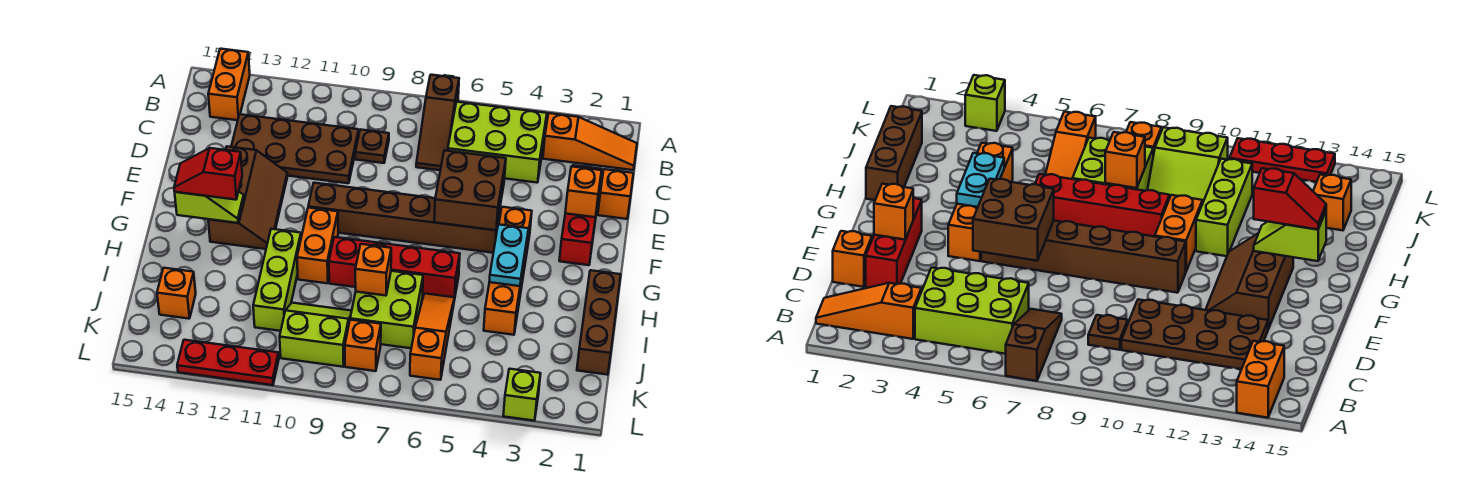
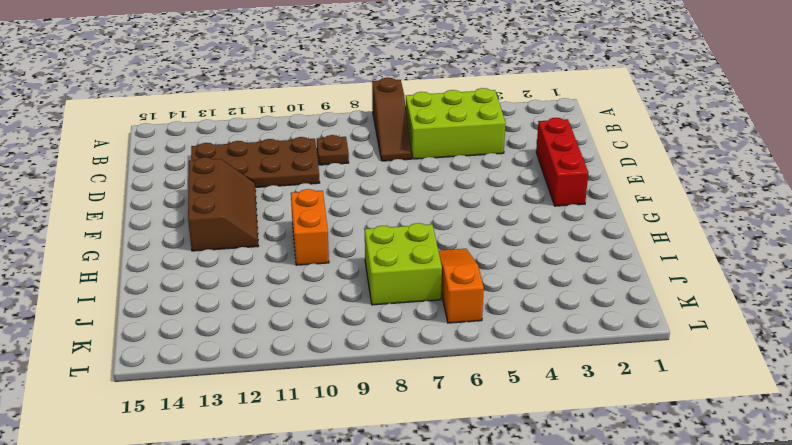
none -> orange 1x2 brick [208,49,250,120]
none -> orange 1x3 slope [543,113,637,170]
none -> orange 1x1 brick [598,169,633,219]

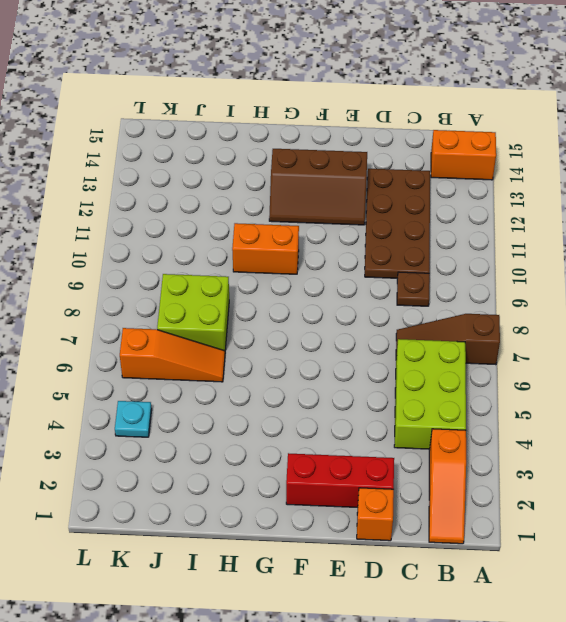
cyan 1x1 plate [115,401,152,437] -> none
none -> orange 1x4 brick [484,207,532,335]
none -> brown 1x6 brick [308,183,500,253]
none -> brown 1x3 brick [577,270,621,375]

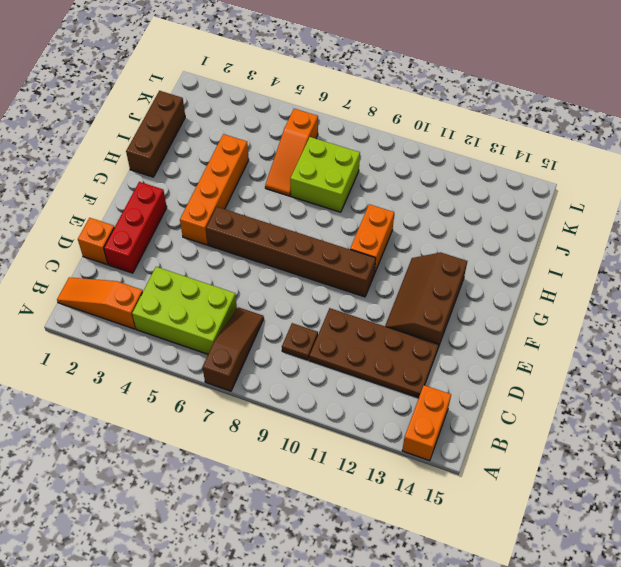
none -> red 1x4 brick [329,237,460,300]
none -> lime 1x3 brick [253,229,301,331]
none -> lime 2x2 slope [280,303,352,367]

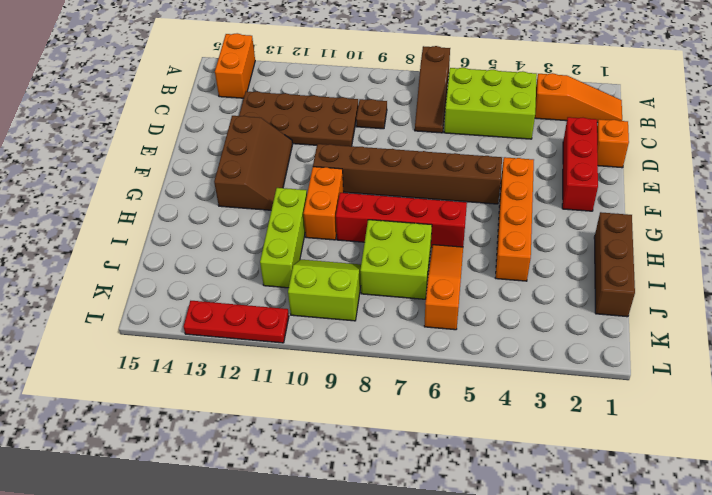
none -> orange 1x1 brick [157,268,196,319]
none -> orange 1x1 brick [345,320,381,371]
none -> lime 1x1 brick [503,369,541,421]

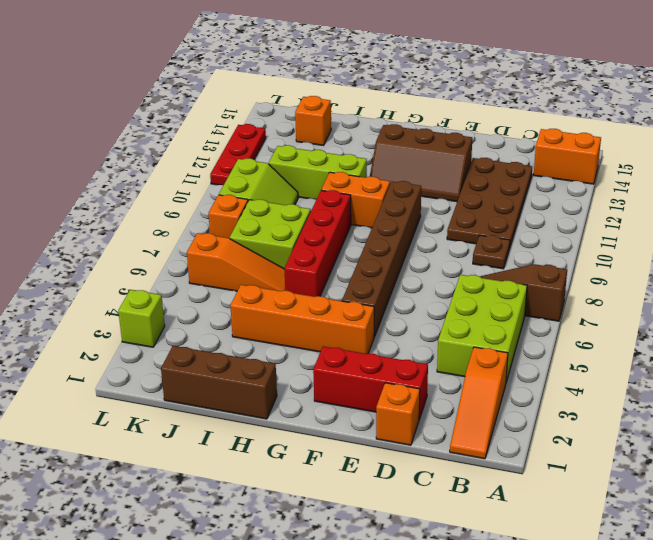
none -> orange 1x1 brick [565,166,601,217]
none -> brown 2x2 brick [434,150,506,230]
none -> cyan 1x2 plate [489,224,528,286]

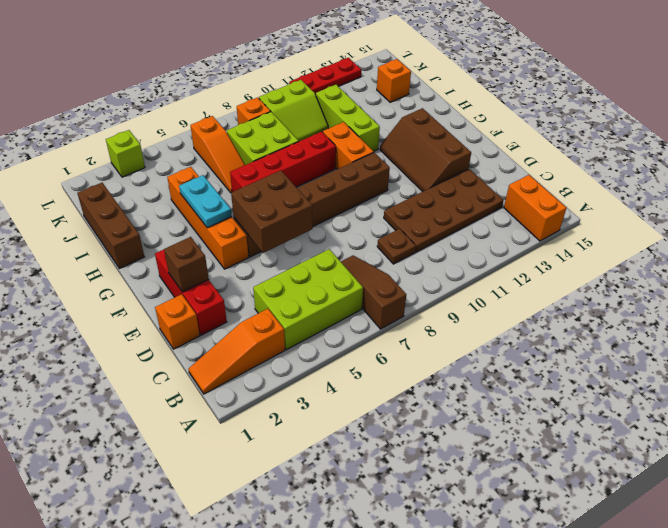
brown 1x1 brick [164,237,209,292] -> orange 1x1 brick [565,166,601,217]
none -> lime 1x2 slope [175,191,244,223]
none -> orange 1x1 brick [355,244,391,296]
none -> red 1x2 slope [174,148,242,200]

